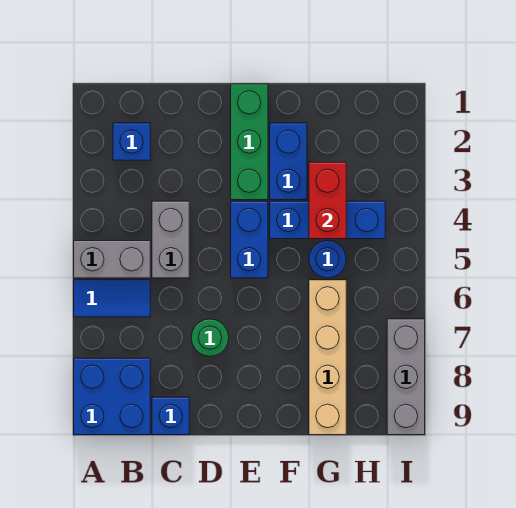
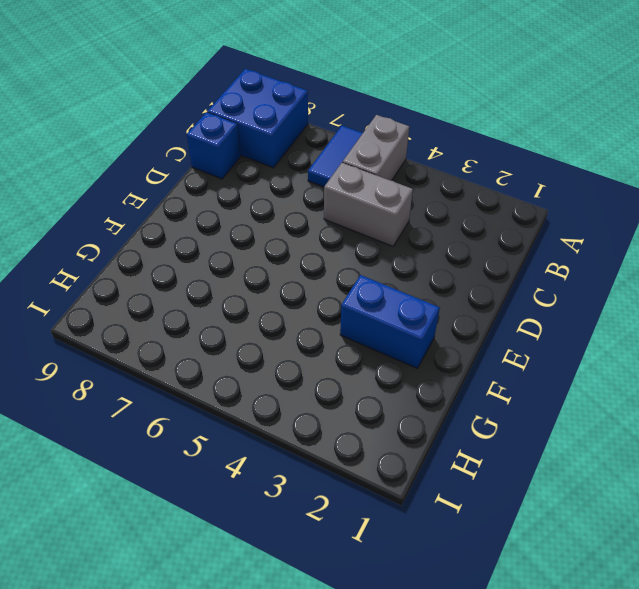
none -> blue 1x1 brick [113,123,150,160]
none -> green 1x1 round brick [191,319,229,356]
none -> green 1x3 brick [231,84,268,200]

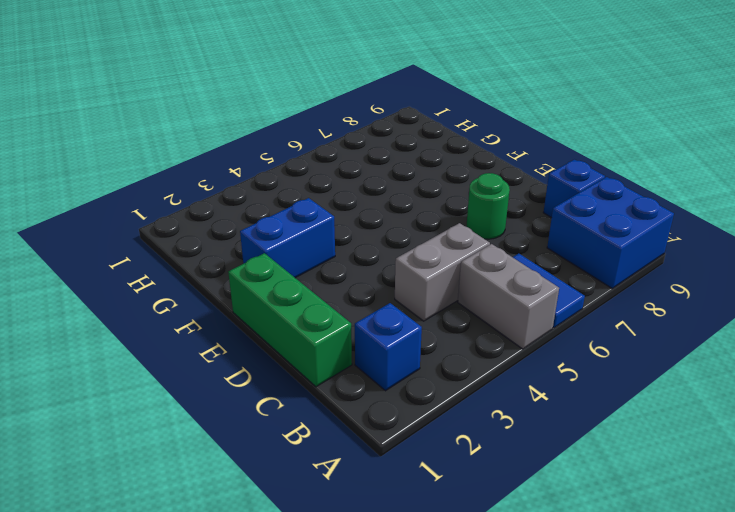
green 1x3 brick [228,253,352,387] -> green 1x3 brick turned to [231,84,268,200]
none -> blue 1x2 brick [231,201,268,278]
none -> blue 1x3 brick [270,201,385,239]
none -> blue 1x1 round brick [309,241,346,278]

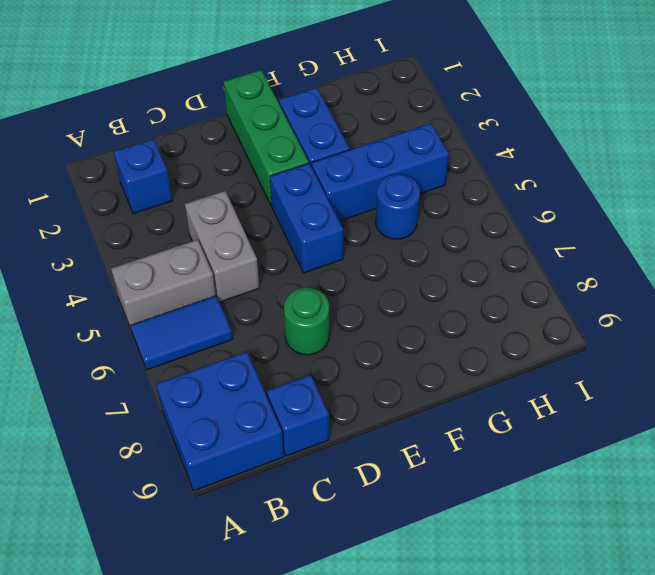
none -> tan 1x4 brick [309,280,346,435]
none -> grey 1x3 brick [387,319,425,435]
none -> red 1x2 brick [309,162,346,239]

